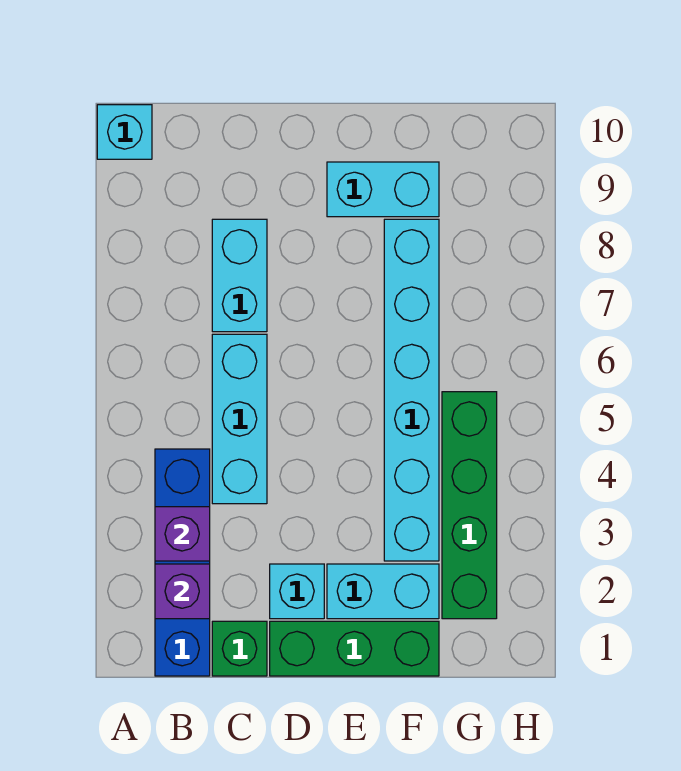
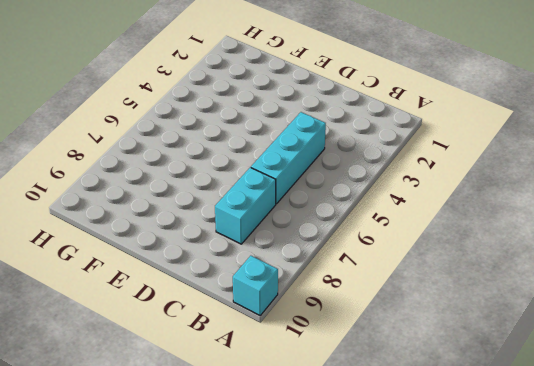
none -> blue 1x4 brick [155,449,210,676]
none -> green 1x1 brick [212,621,267,676]
none -> green 1x3 brick [270,621,439,676]

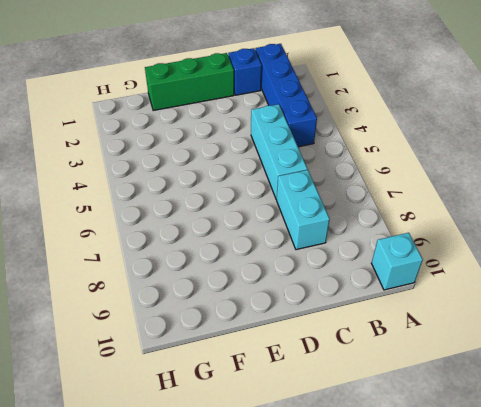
blue 1x1 brick [228,48,262,95] -> green 1x1 brick [212,621,267,676]
none -> cyan 1x1 brick [270,564,324,619]
none -> cyan 1x2 brick [327,564,439,619]
none -> cyan 1x2 brick [327,162,439,217]

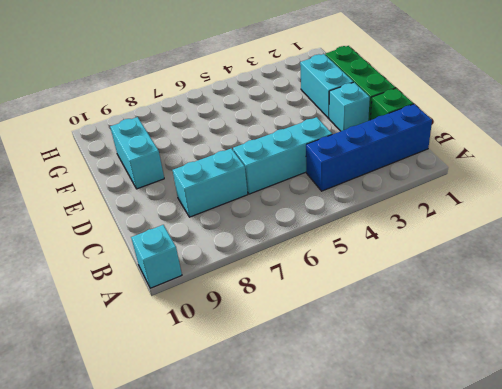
none -> cyan 1x6 brick [384,219,439,561]
none -> green 1x4 brick [442,392,497,619]
none -> purple 1x1 brick [155,564,210,619]

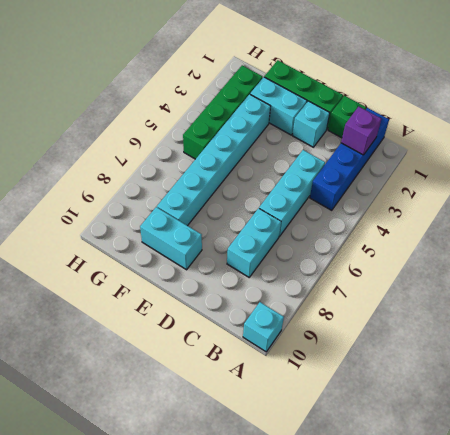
none -> purple 1x1 brick [155,507,210,561]

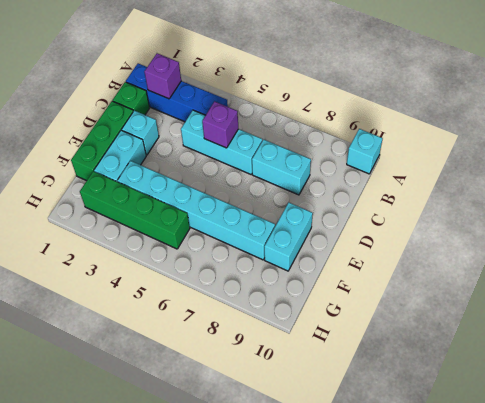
purple 1x1 brick [202,102,238,148] -> purple 1x1 brick moved to [155,507,210,561]

